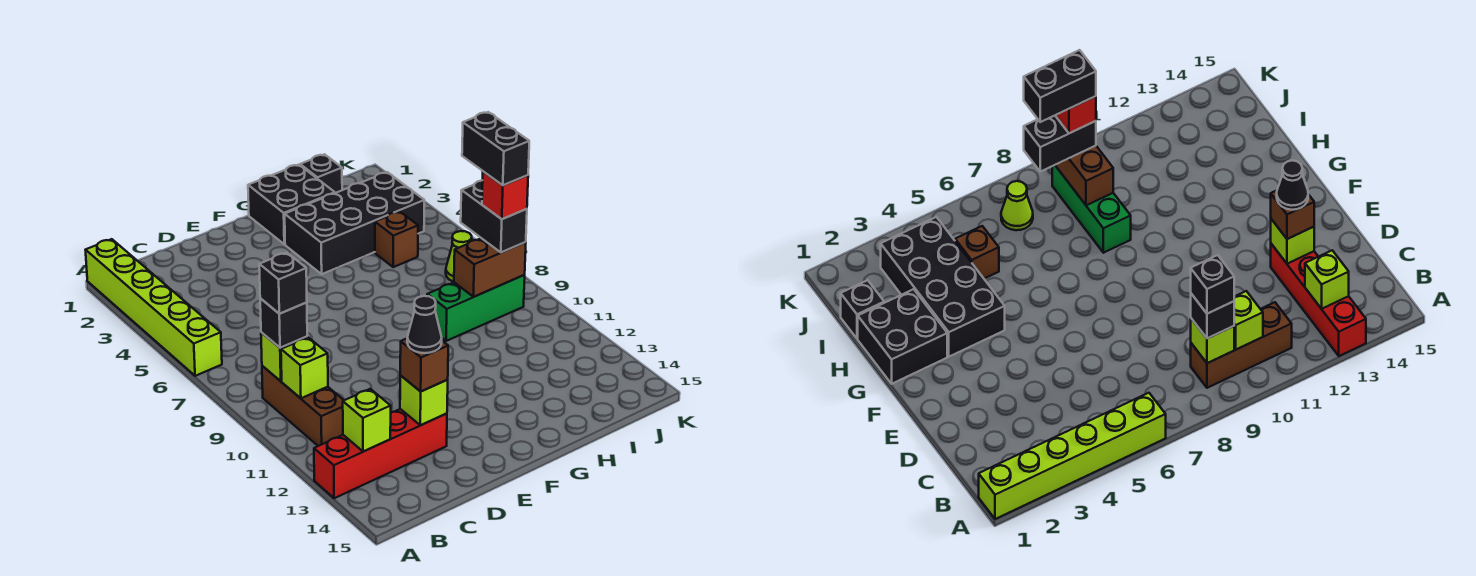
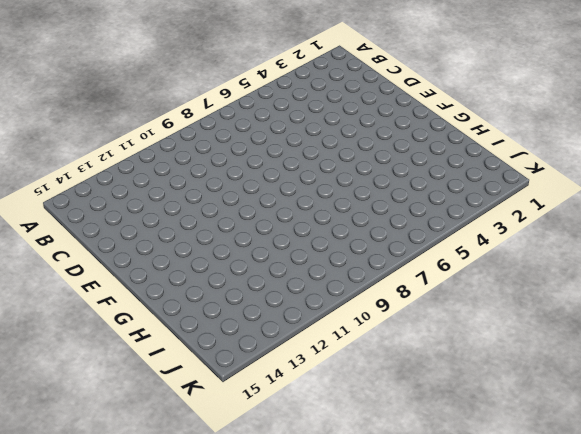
none -> lime 1x6 brick [86,239,222,376]
none -> red 1x4 brick [314,409,447,498]
none -> brown 1x3 brick [262,366,344,446]

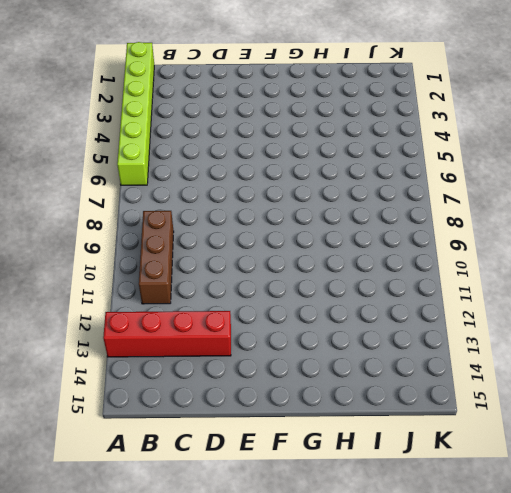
none -> black 2x2 brick [248,165,335,244]
none -> black 2x4 brick [285,172,424,274]
none -> green 1x3 brick [427,275,525,341]

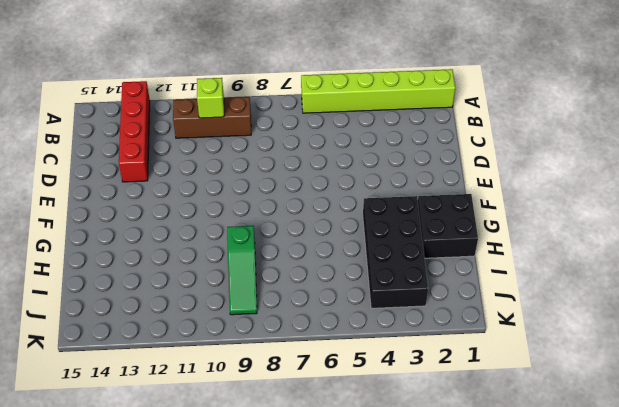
green 1x3 slope [227,226,257,315] -> green 1x3 brick [427,275,525,341]
none -> black 1x1 brick [300,154,342,193]
none -> brown 1x1 brick [375,211,418,267]
none -> lime 1x1 cone [446,231,472,282]

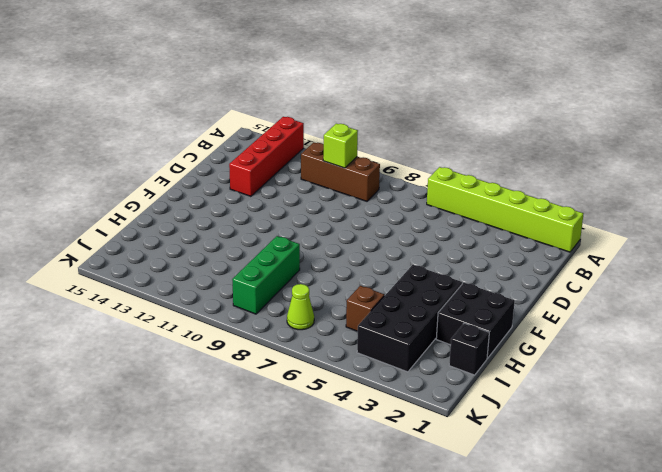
none -> lime 1x1 brick [261,332,307,381]
none -> lime 1x1 brick [343,389,391,452]
none -> lime 1x1 brick [400,376,448,425]

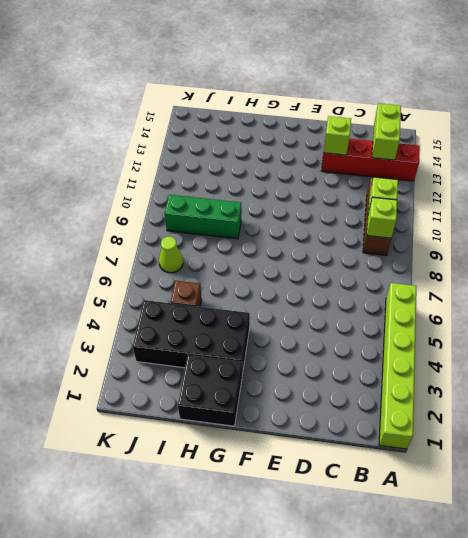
lime 1x2 brick [372,103,401,160] -> lime 1x1 brick [343,389,391,452]
none -> black 1x1 brick [300,154,342,193]
none -> brown 1x2 brick [454,238,526,297]
none -> black 1x1 brick [260,299,307,348]

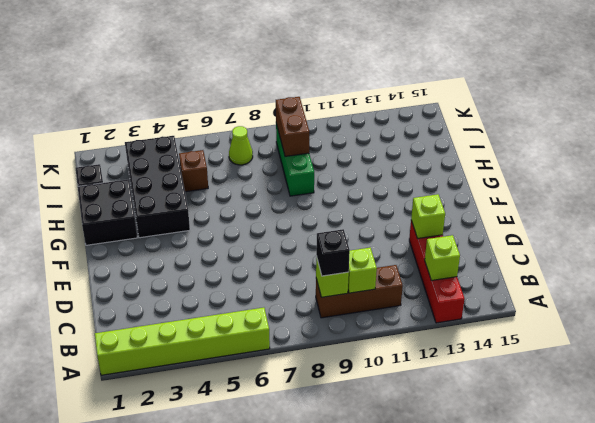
none -> brown 1x1 brick [400,339,448,391]
none -> black 1x2 brick [461,180,527,252]
none -> black 1x1 brick [259,253,307,314]

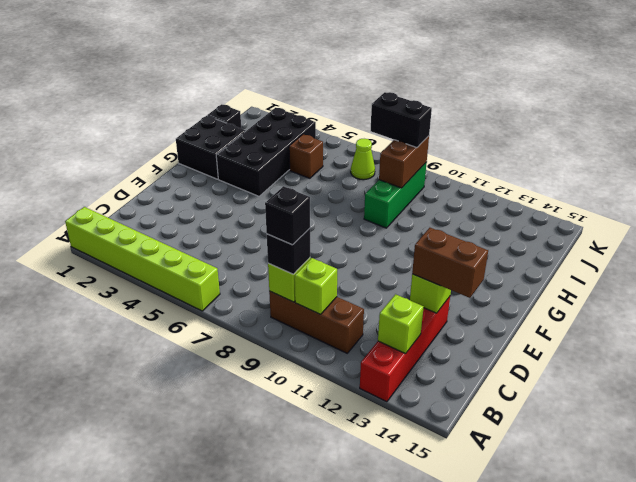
brown 1x2 brick [412,228,488,298] -> brown 1x1 brick [400,339,448,391]
none -> black 1x1 cone [407,296,442,353]
none -> red 1x1 brick [482,172,528,219]
none -> black 1x2 brick [462,112,529,185]

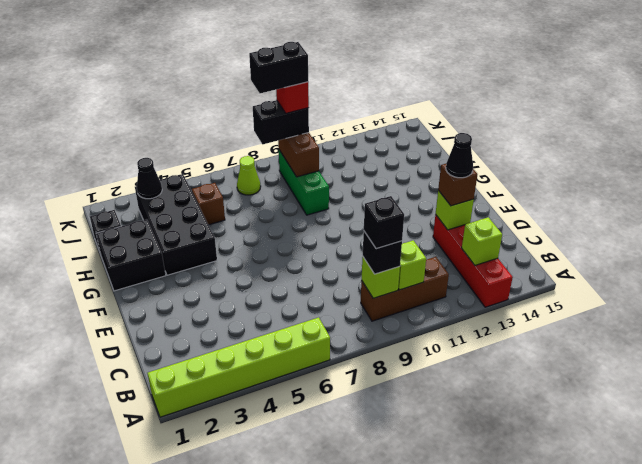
black 1x1 cone [137,158,162,199] -> none

